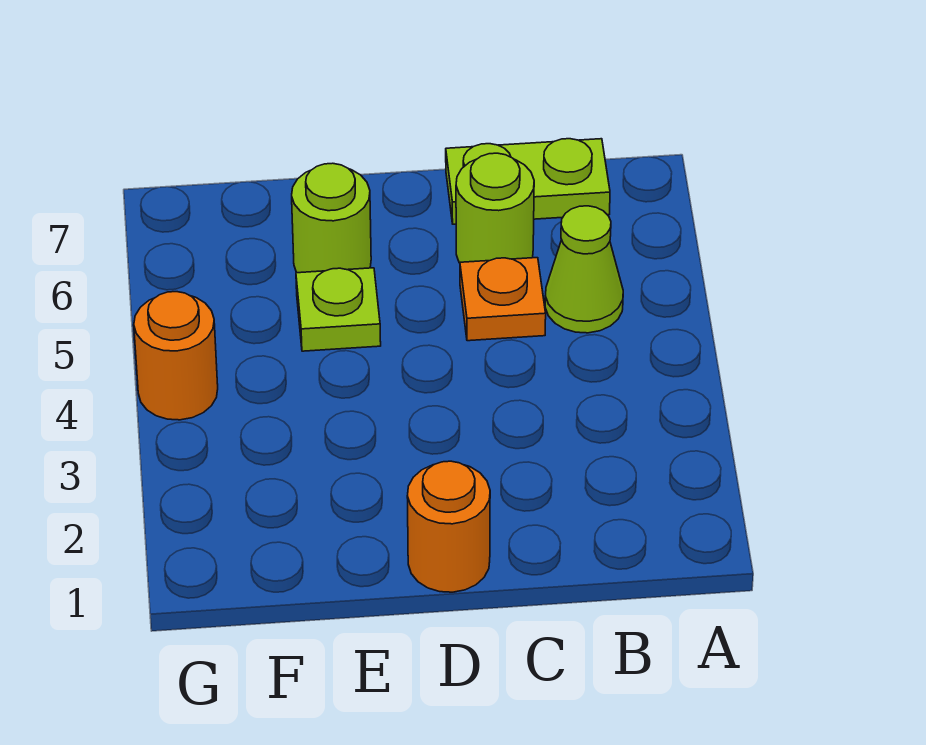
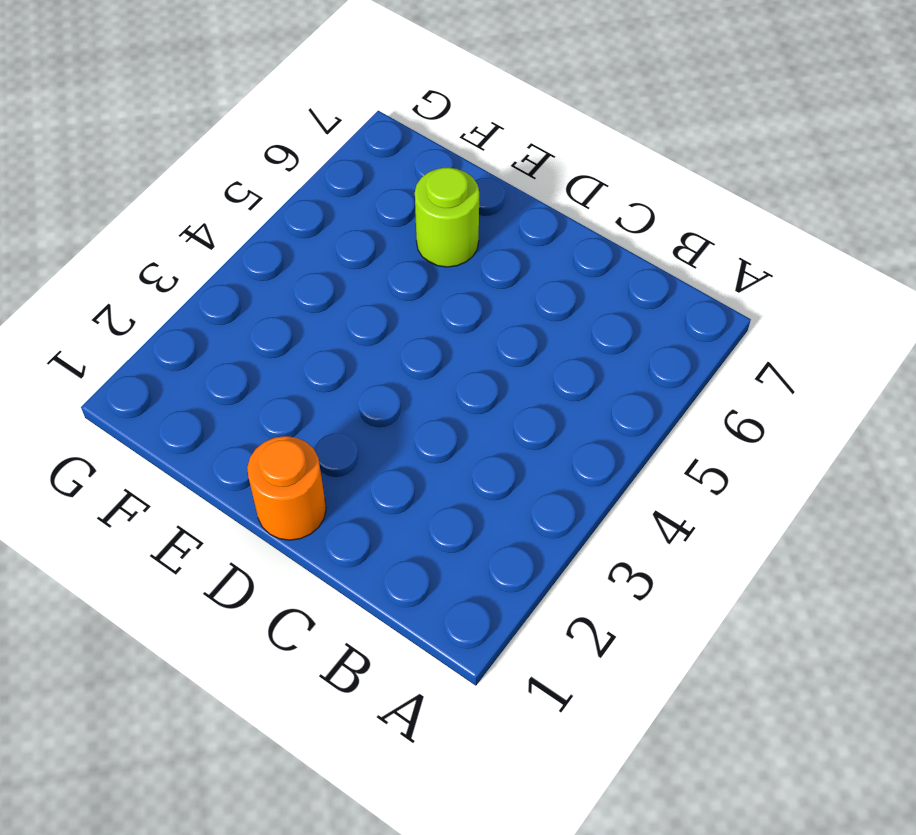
none -> lime 1x1 cone [545,206,623,333]
none -> lime 1x2 plate [446,139,610,224]

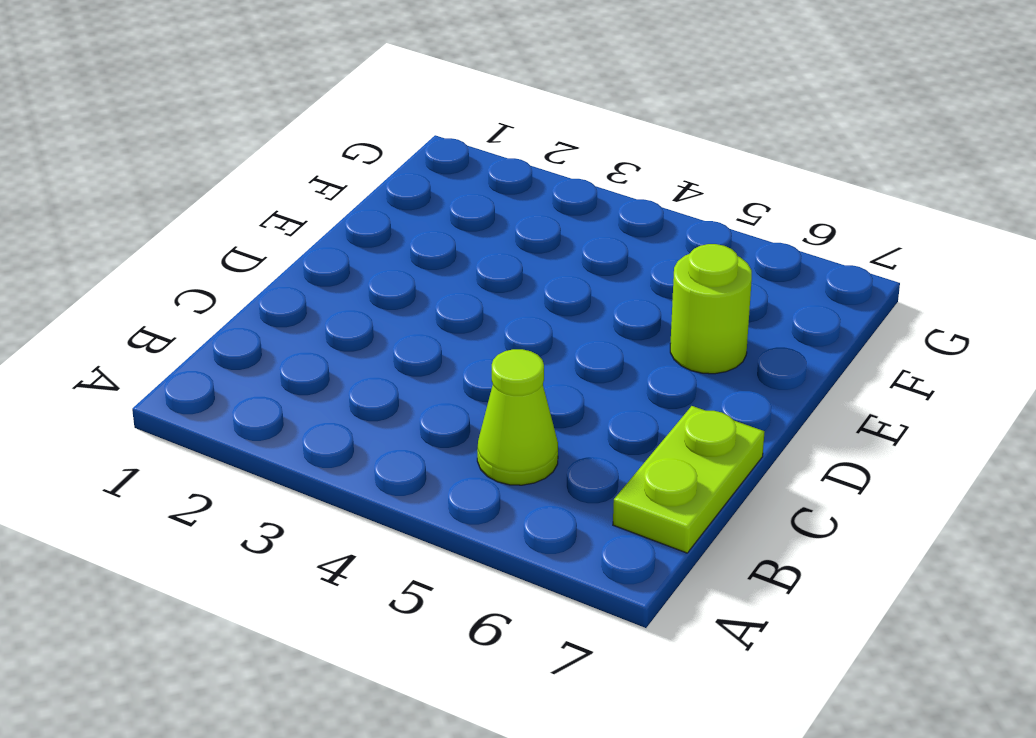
none -> orange 1x1 plate [460,258,546,341]
none -> lime 1x1 round brick [456,153,534,263]

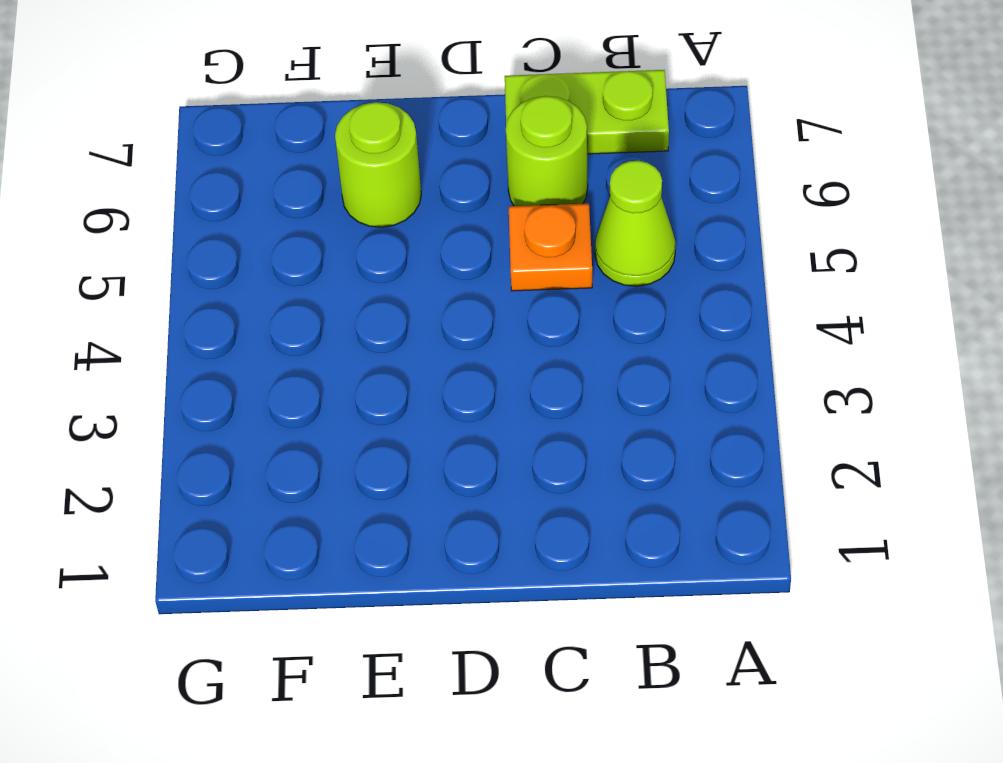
none -> orange 1x1 round brick [407,461,490,592]
none -> lime 1x1 plate [296,268,381,351]

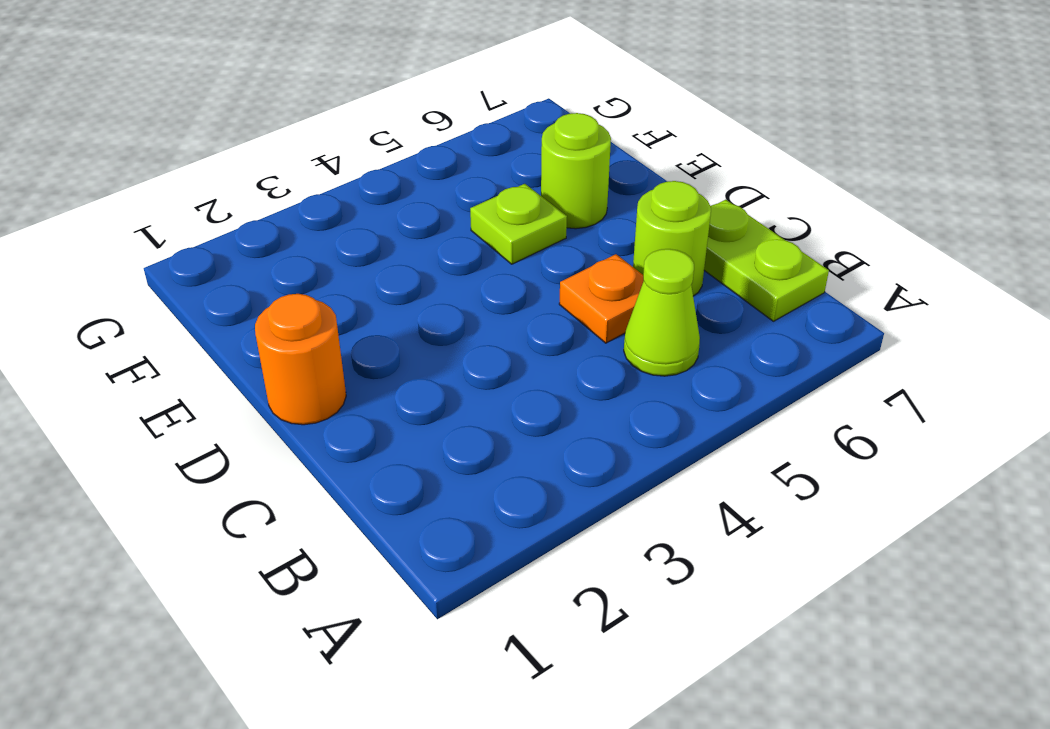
none -> orange 1x1 round brick [134,292,218,420]

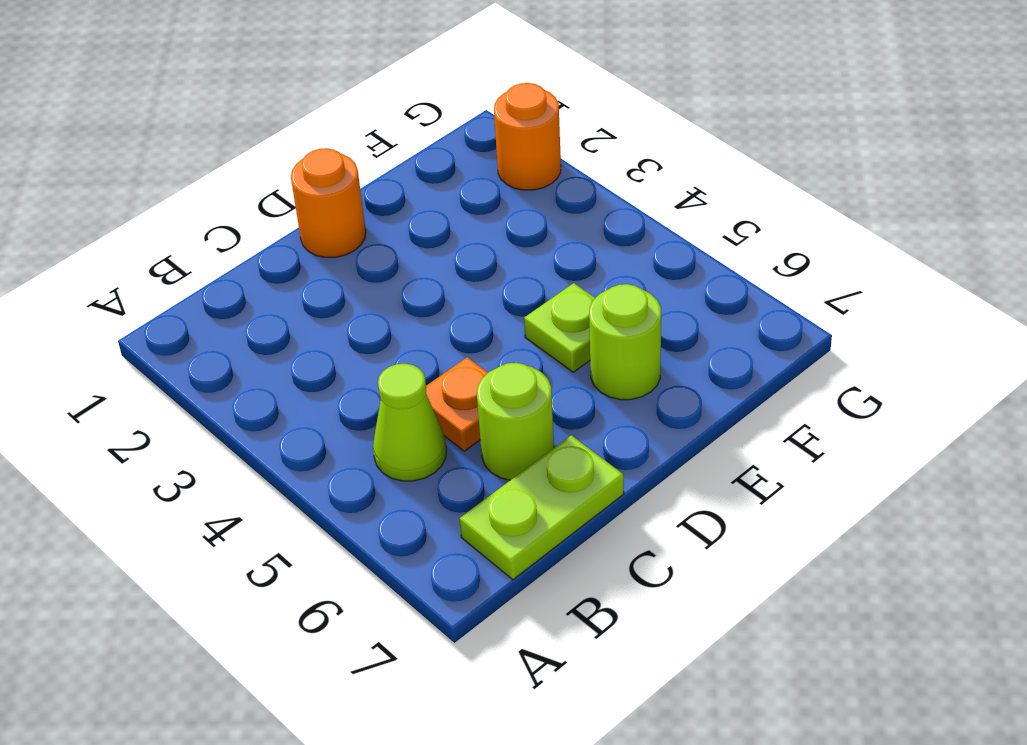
orange 1x1 round brick [494,83,561,190] -> orange 1x1 round brick moved to [134,292,218,420]

